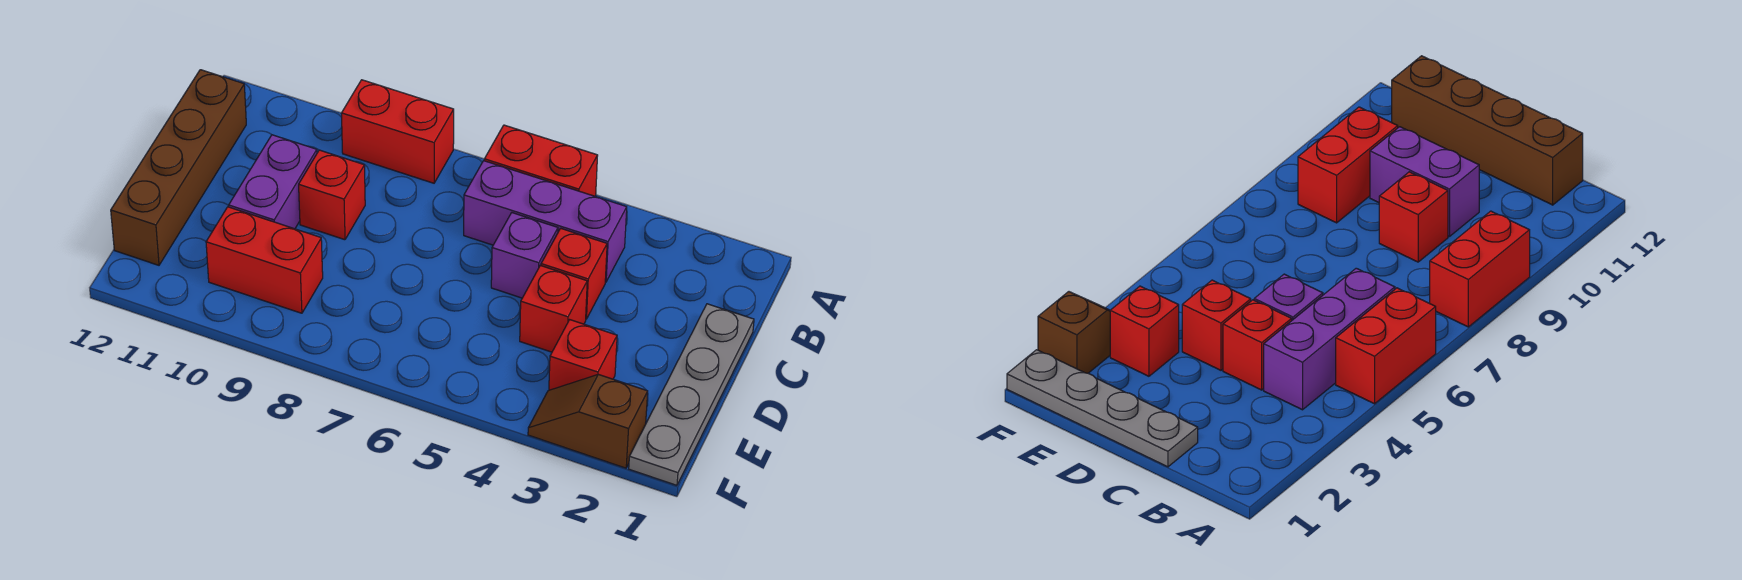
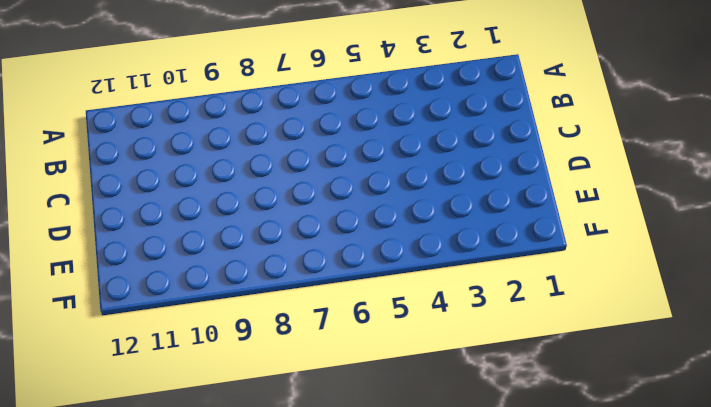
none -> red 1x2 brick [484,125,598,196]
none -> red 1x2 brick [341,80,454,183]
none -> purple 1x3 brick [464,161,627,282]

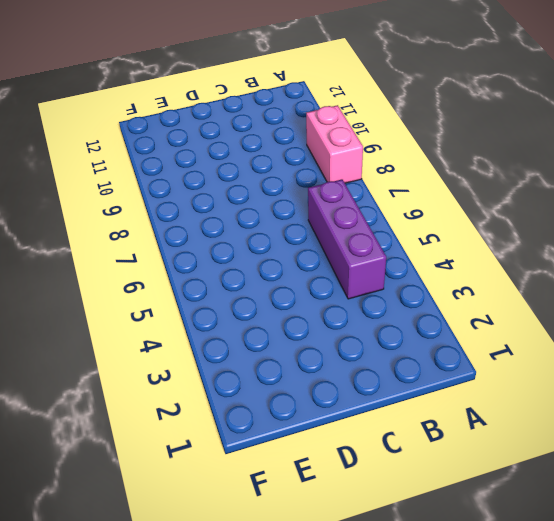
pink 1x2 brick [306,105,363,183] -> red 1x2 brick [341,80,454,183]
none -> red 1x2 brick [484,125,598,196]
none -> brown 1x4 brick [111,70,246,265]
none -> grey 1x4 plate [629,304,754,485]

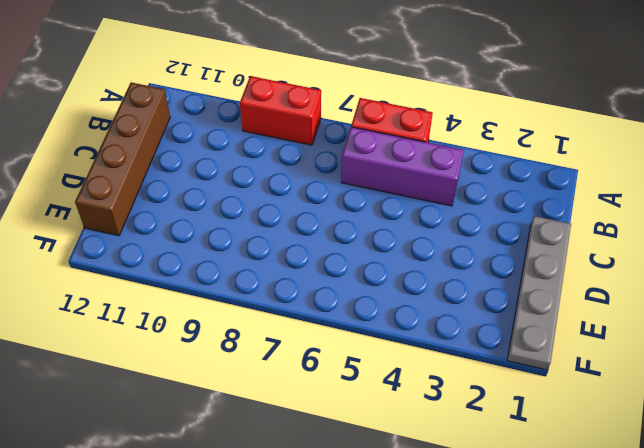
none -> red 1x1 brick [541,228,607,319]
none -> purple 1x1 brick [491,213,558,298]
none -> red 1x1 brick [299,150,365,240]

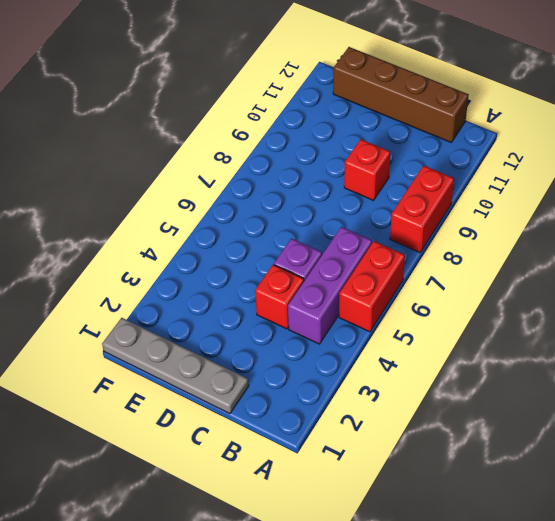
none -> purple 1x2 brick [229,135,317,229]
none -> red 1x1 brick [520,265,587,352]
none -> red 1x1 brick [549,320,617,390]

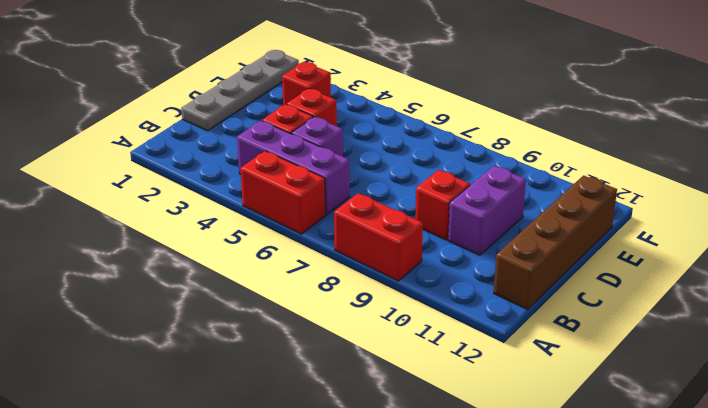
none -> red 1x2 brick [206,207,323,313]
none -> brown 1x2 slope [528,374,648,468]

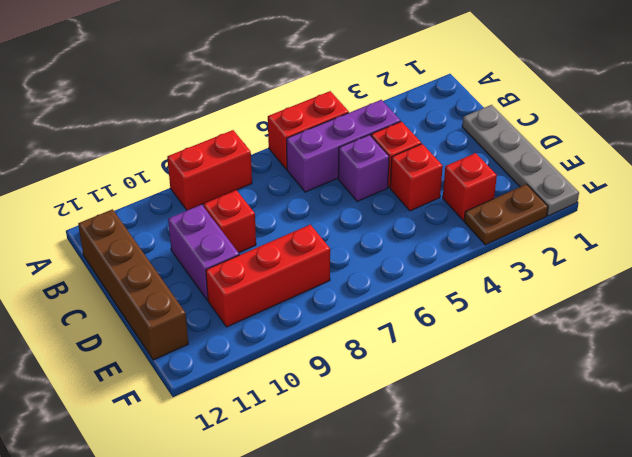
red 1x3 brick [206,225,330,327] -> red 1x2 brick [206,207,323,313]
brown 1x2 plate [464,184,548,245] -> brown 1x2 slope [528,374,648,468]

